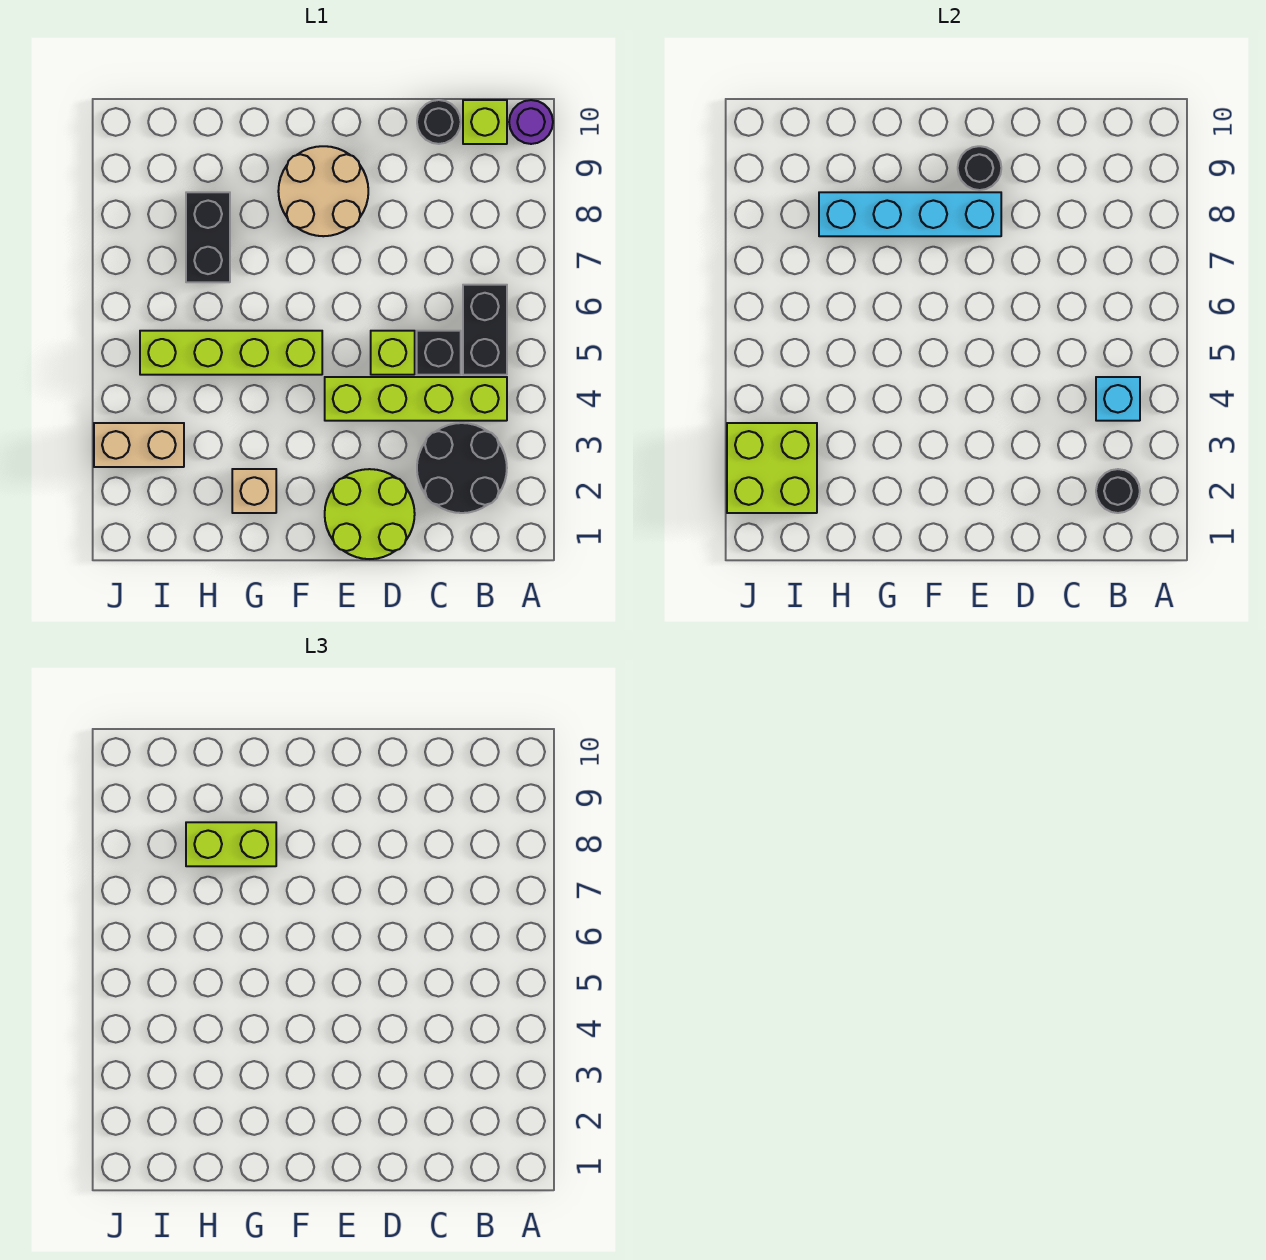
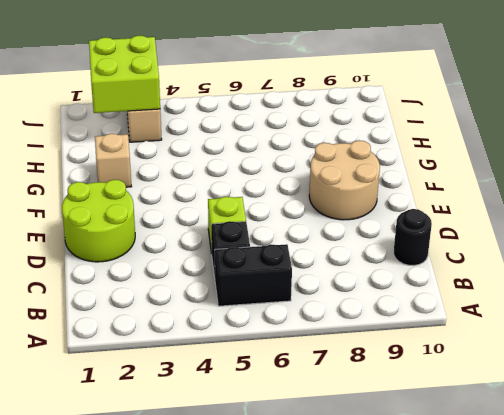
none -> purple 1x1 round brick [509,100,553,144]
none -> black 2x2 round brick [417,423,507,513]
none -> lime 1x4 brick [325,377,507,421]

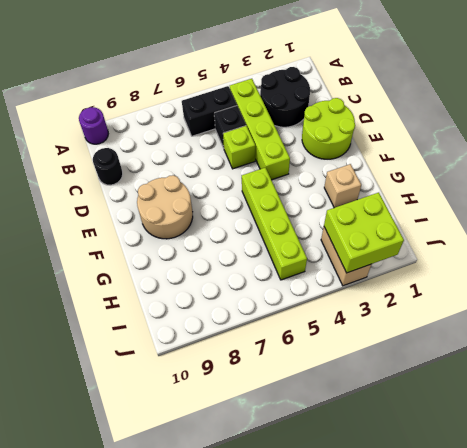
none -> lime 1x1 brick [463,100,507,144]
none -> black 1x2 brick [186,192,230,282]
none -> black 1x1 round brick [1096,469,1140,513]

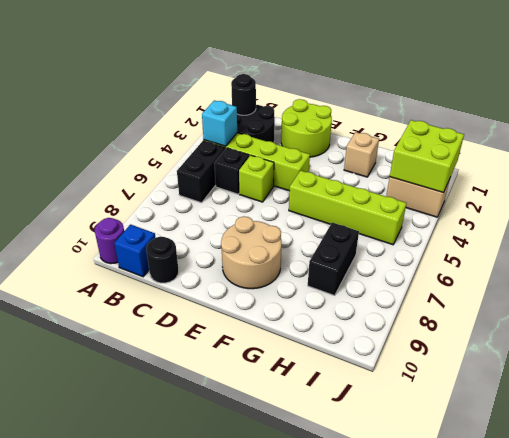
blue 1x1 brick [114,225,155,277] -> lime 1x1 brick [463,100,507,144]
none -> cyan 1x4 brick [819,192,1001,236]
none -> black 1x1 round brick [958,146,1001,190]
none -> lime 1x2 brick [186,822,276,866]

